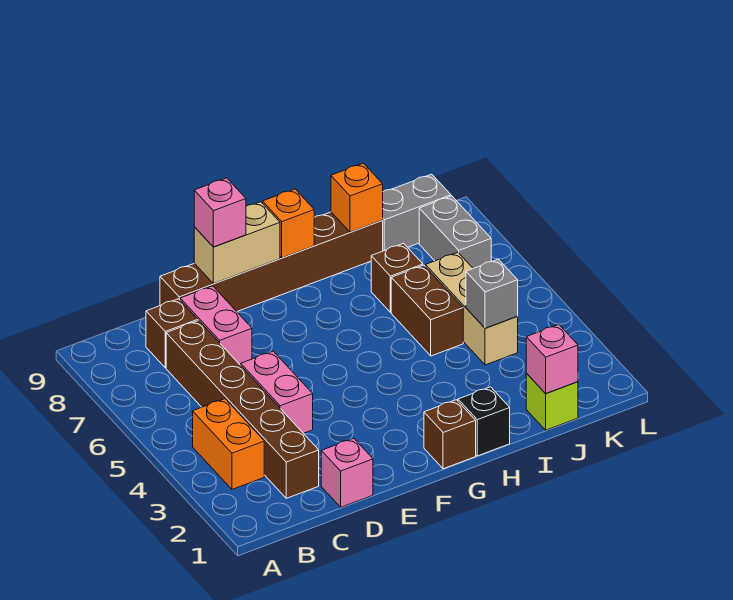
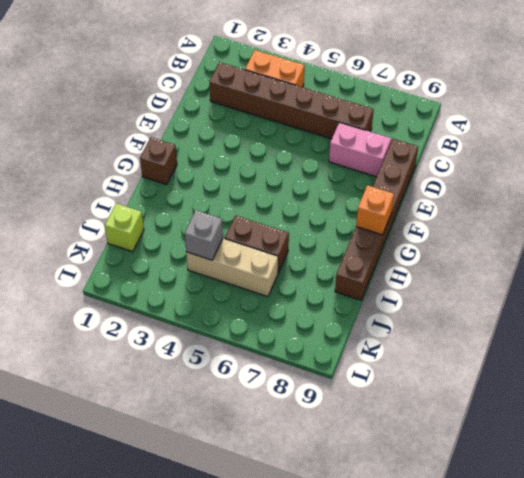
none -> brown 1x1 brick [146,299,198,368]
none -> pink 1x1 brick [321,438,373,507]
none -> pink 1x2 brick [241,351,313,433]

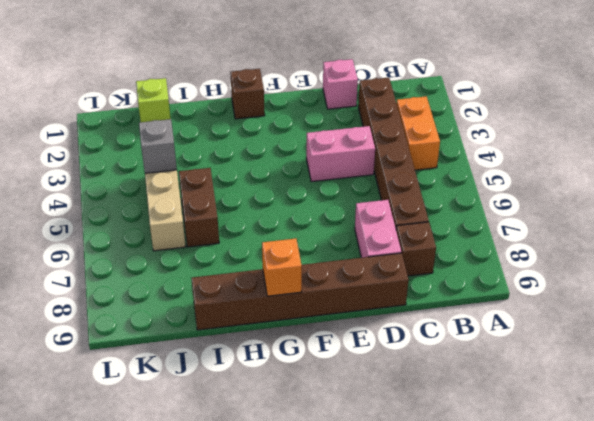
pink 1x2 brick [306,126,375,182] -> pink 1x2 brick turned to [241,351,313,433]
none -> black 1x1 brick [458,387,510,456]
none -> brown 1x1 brick [371,243,423,312]
none -> grey 1x2 brick [382,174,451,251]

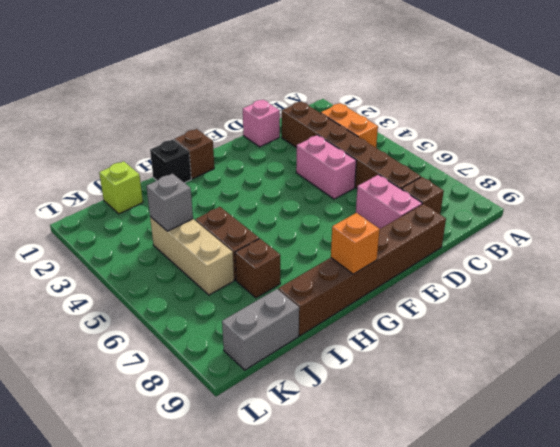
none -> grey 1x2 brick [419,196,491,268]
none -> tan 1x2 brick [194,202,280,284]
none -> orange 1x1 brick [331,163,383,232]

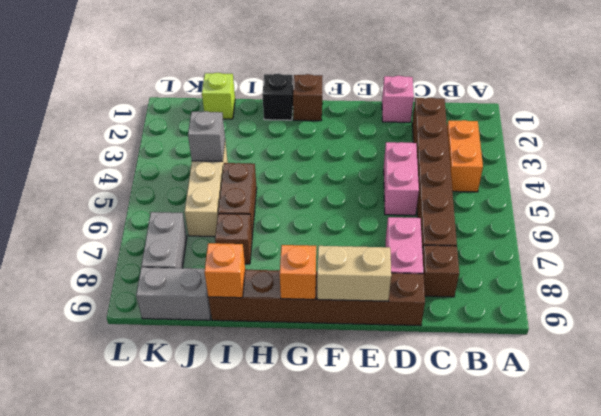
none -> pink 1x1 brick [526,325,578,394]
none -> pink 1x1 brick [194,178,246,247]

